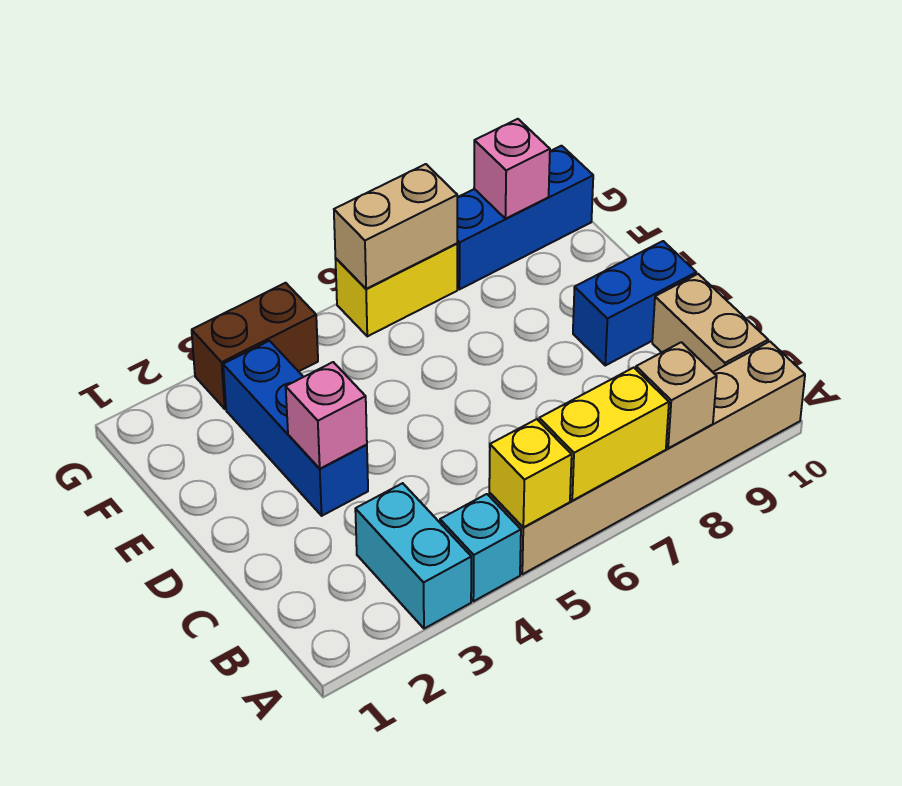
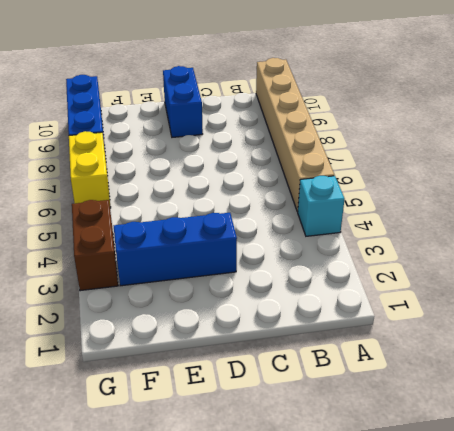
none -> cyan 1x2 brick [355,483,471,629]
none -> tan 1x2 brick [652,274,768,372]
none -> yellow 1x1 brick [489,419,572,527]

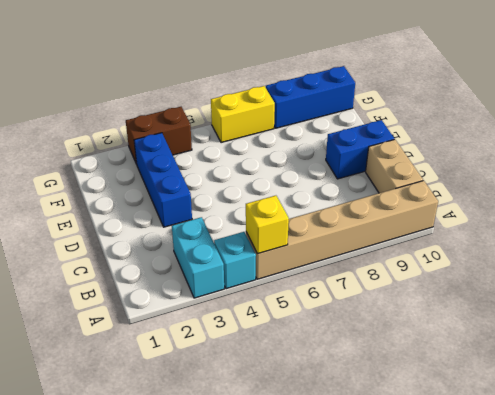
none -> yellow 1x2 brick [539,368,669,501]
none -> tan 1x1 brick [636,342,717,448]
none -> pink 1x1 brick [286,362,367,469]

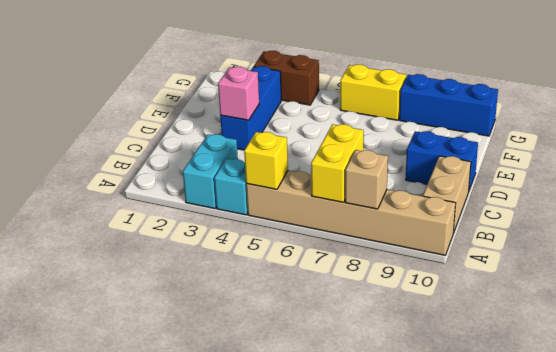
yellow 1x2 brick [311,124,364,202] -> yellow 1x2 brick turned to [539,368,669,501]
none -> tan 1x2 brick [334,164,457,289]
none -> pink 1x1 brick [474,119,550,219]

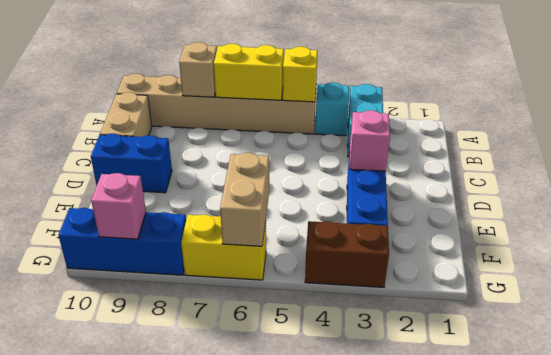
tan 1x2 brick [220,153,269,246] -> tan 1x2 brick turned to [334,164,457,289]

